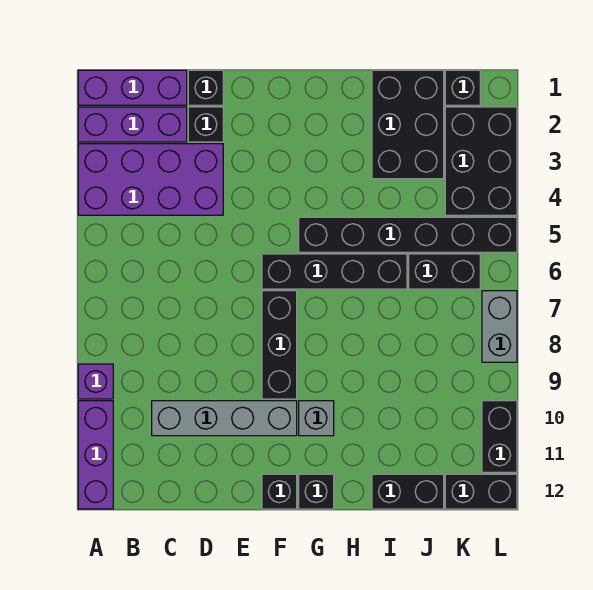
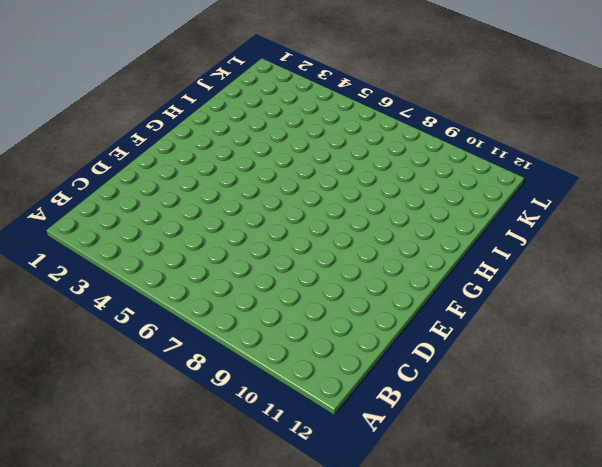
none -> purple 1x3 brick [78,70,187,105]
none -> purple 1x3 brick [78,107,187,142]
none -> purple 2x4 brick [78,144,223,215]

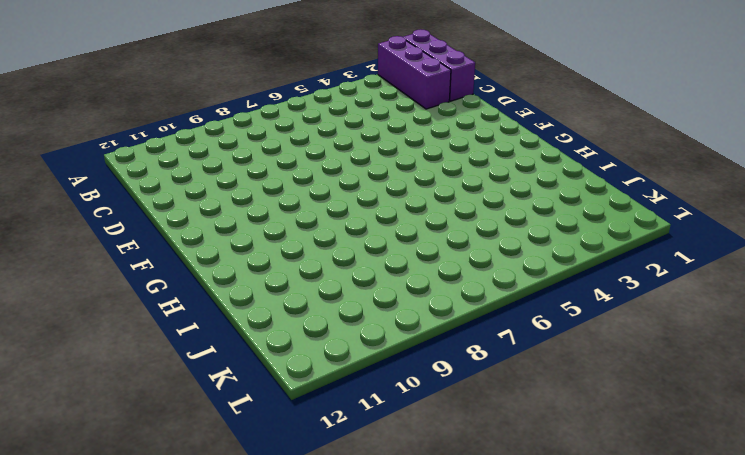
none -> purple 2x4 brick [78,144,223,215]
none -> purple 1x1 brick [78,364,113,399]
none -> purple 1x3 brick [78,401,113,509]

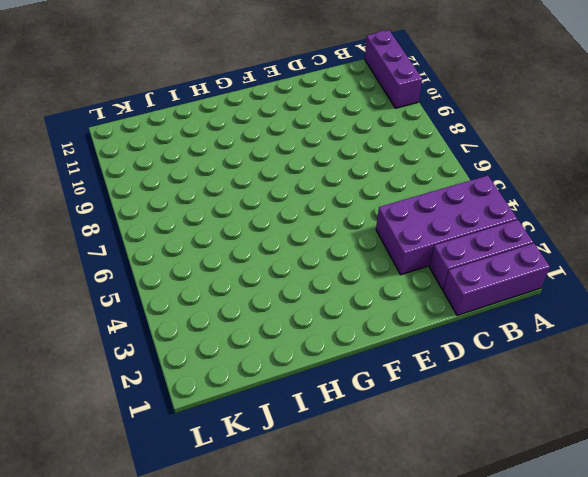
none -> purple 1x1 brick [78,364,113,399]
none -> grey 1x4 brick [152,401,297,436]
none -> black 1x1 brick [188,70,223,105]

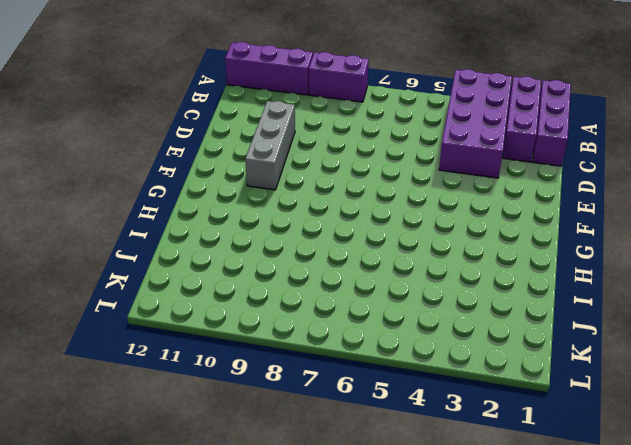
purple 1x2 brick [309,52,369,102] -> purple 1x1 brick [78,364,113,399]
grey 1x3 brick [245,101,295,190] -> grey 1x4 brick [152,401,297,436]
none -> black 1x1 brick [188,70,223,105]
none -> black 1x1 brick [188,107,223,142]
none -> black 1x4 brick [262,254,407,289]

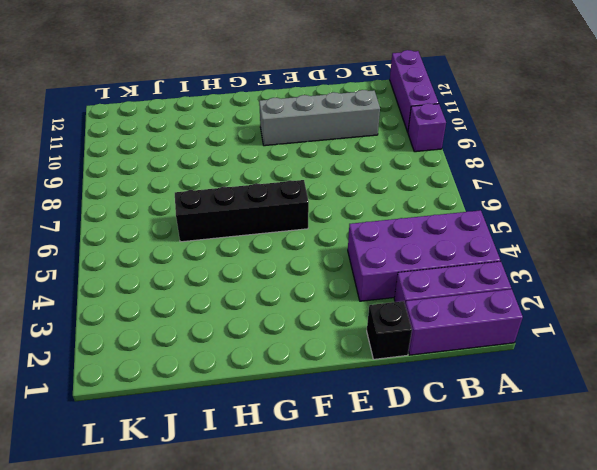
none -> black 1x1 brick [188,107,223,142]
none -> black 1x3 brick [262,291,297,399]
none -> black 1x1 brick [262,474,297,509]

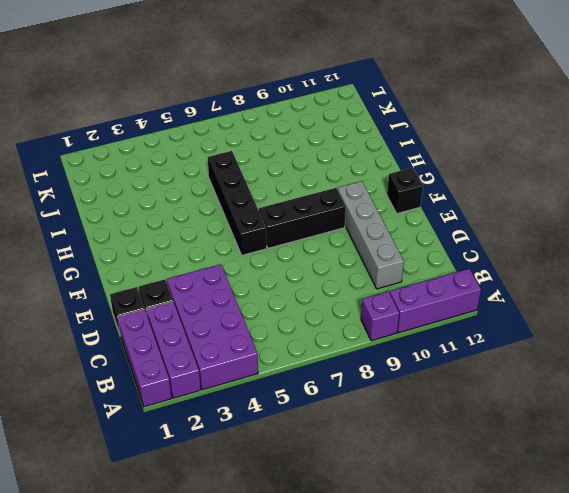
none -> black 1x6 brick [299,217,517,252]
none -> grey 1x1 brick [299,401,334,436]
none -> black 1x1 brick [299,474,334,509]

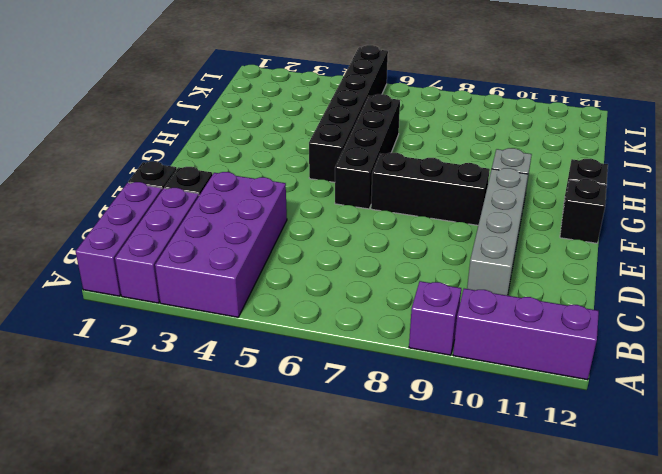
none -> black 2x3 brick [372,70,444,179]
none -> black 1x2 brick [372,474,444,509]
none -> black 1x2 brick [409,254,480,289]

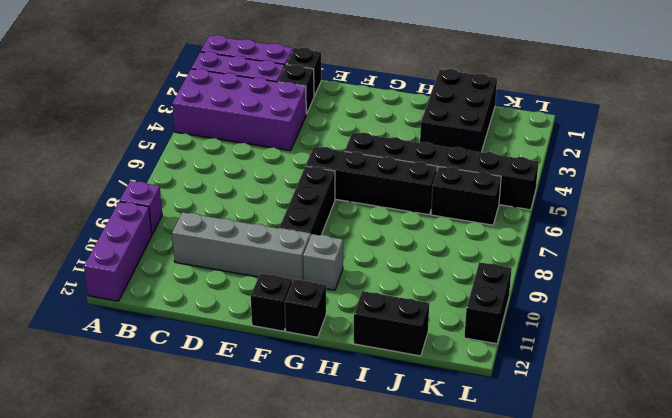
none -> black 1x1 brick [445,70,480,105]
none -> black 2x3 brick [445,107,517,215]
none -> black 1x2 brick [445,474,517,509]

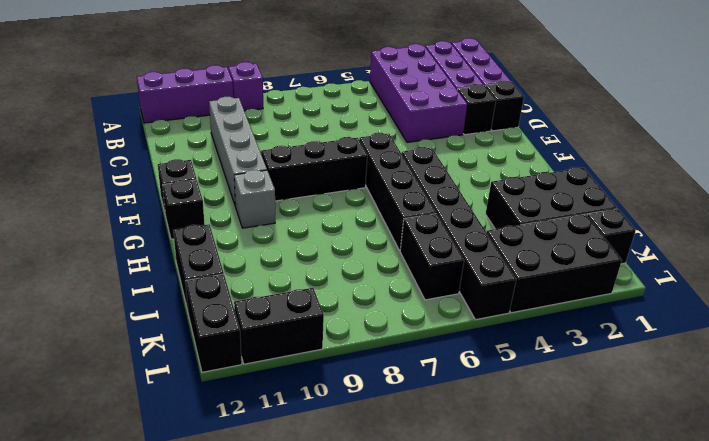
none -> grey 1x2 brick [482,291,517,362]

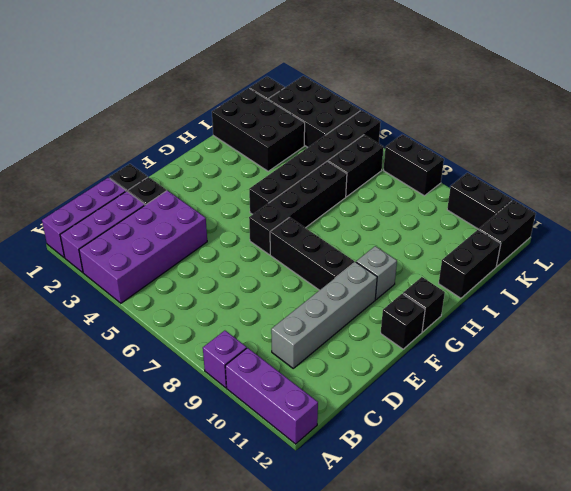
black 1x2 brick [384,134,444,196] -> grey 1x2 brick [482,291,517,362]

